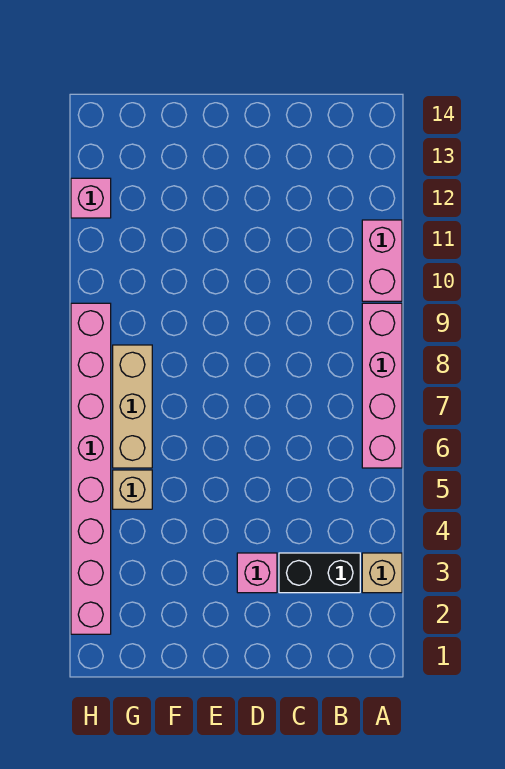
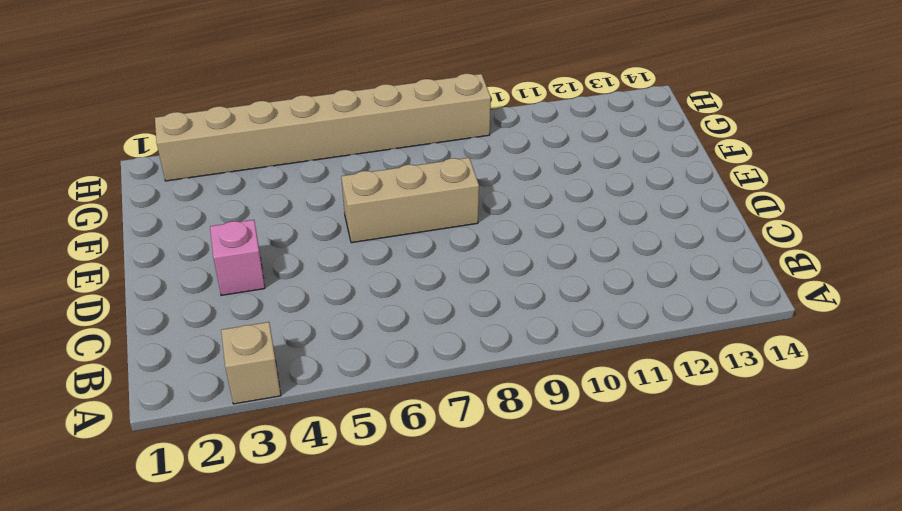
tan 1x3 brick [341,158,479,243] -> tan 1x3 brick moved to [113,345,152,468]
tan 1x8 brick [155,74,491,181] -> pink 1x8 brick [71,303,111,634]
none -> pink 1x4 brick [362,303,402,468]
none -> pink 1x2 brick [362,220,402,301]

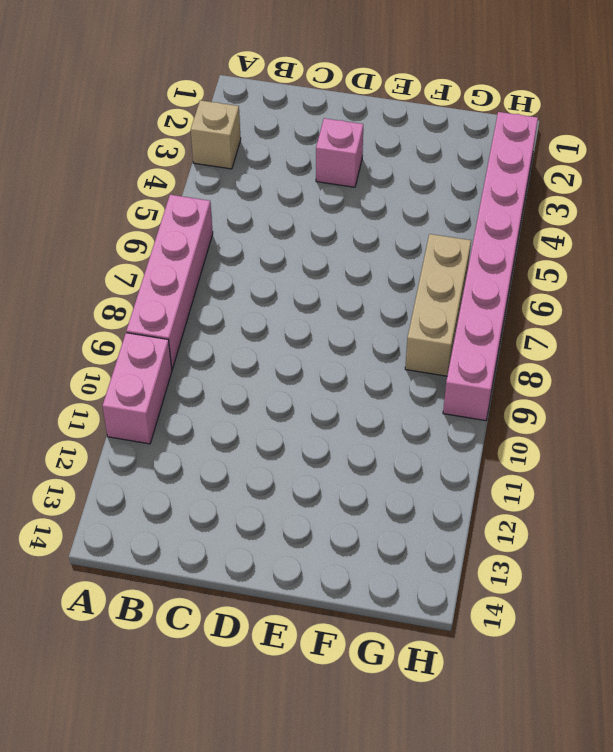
none -> black 1x2 brick [279,553,360,593]
none -> tan 1x1 brick [113,470,152,509]

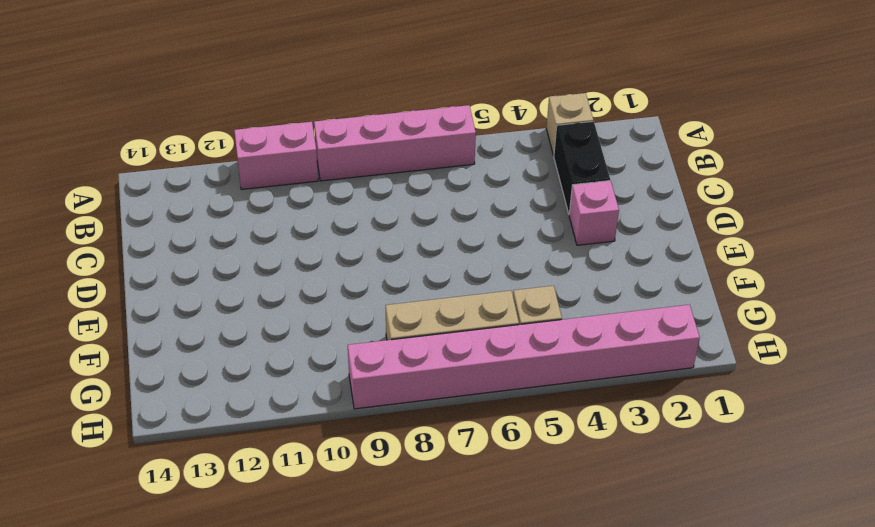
none -> pink 1x1 brick [71,178,111,218]

